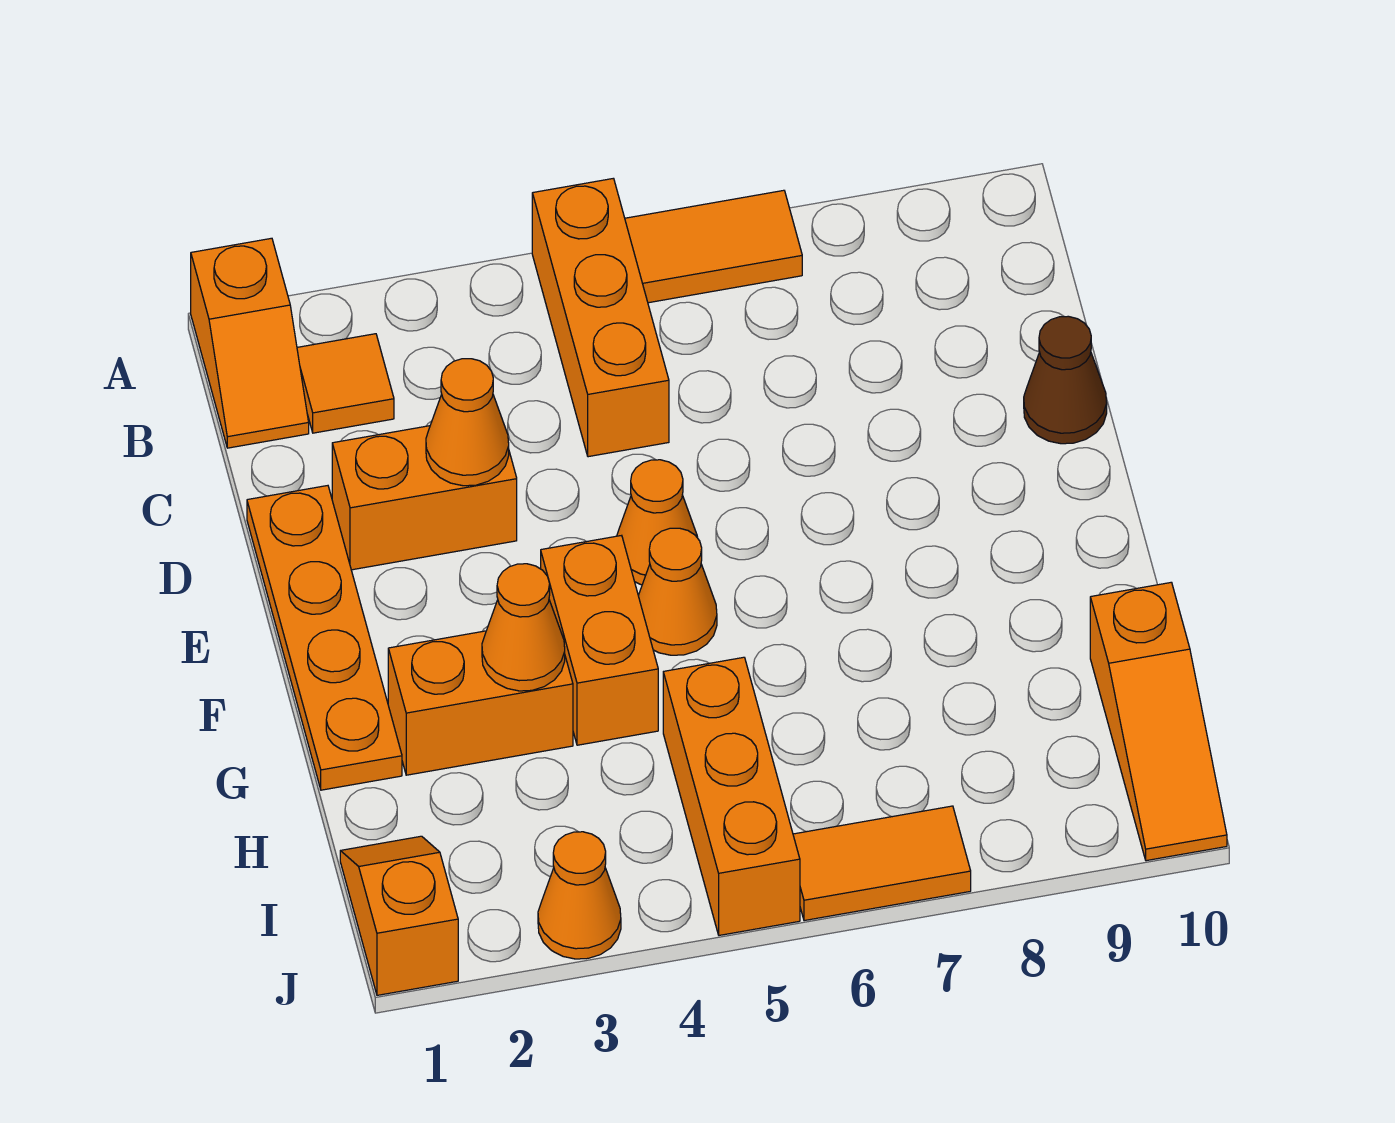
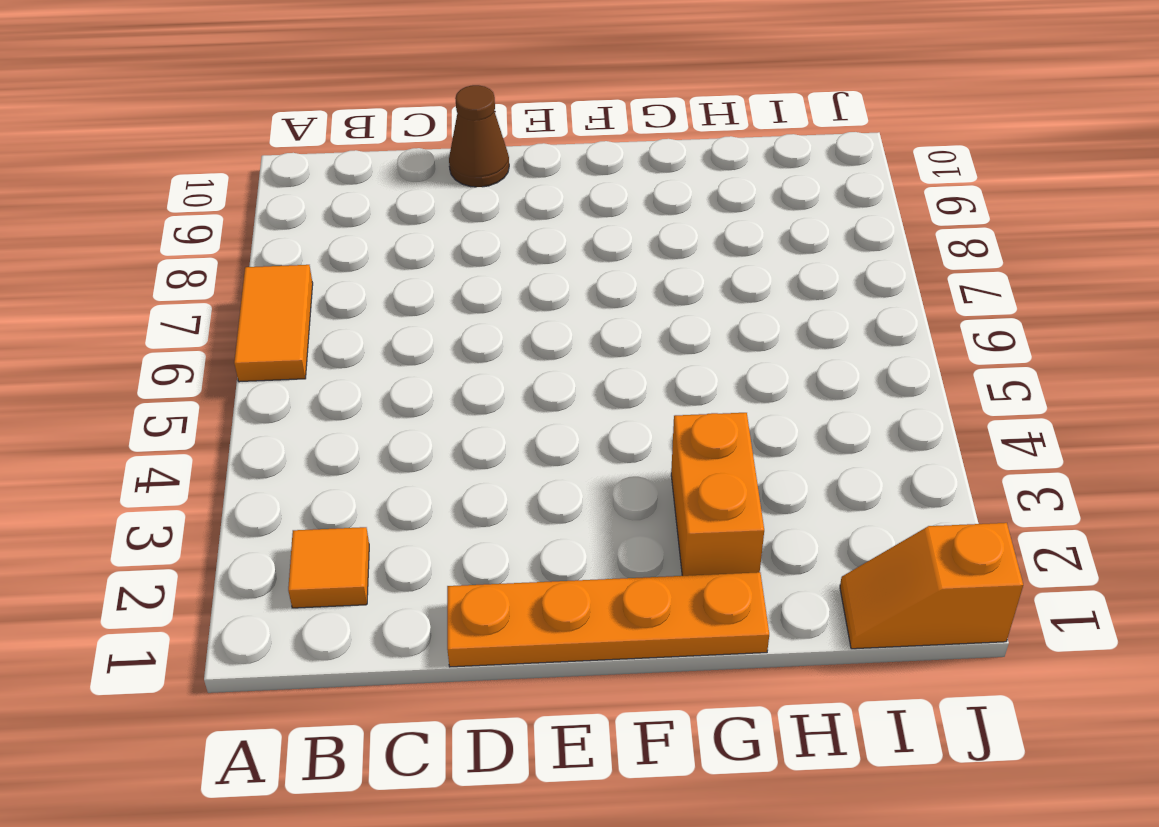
none -> orange 1x2 slope [191,238,309,448]
none -> orange 1x3 brick [532,178,669,457]
none -> orange 1x2 brick [332,426,517,570]

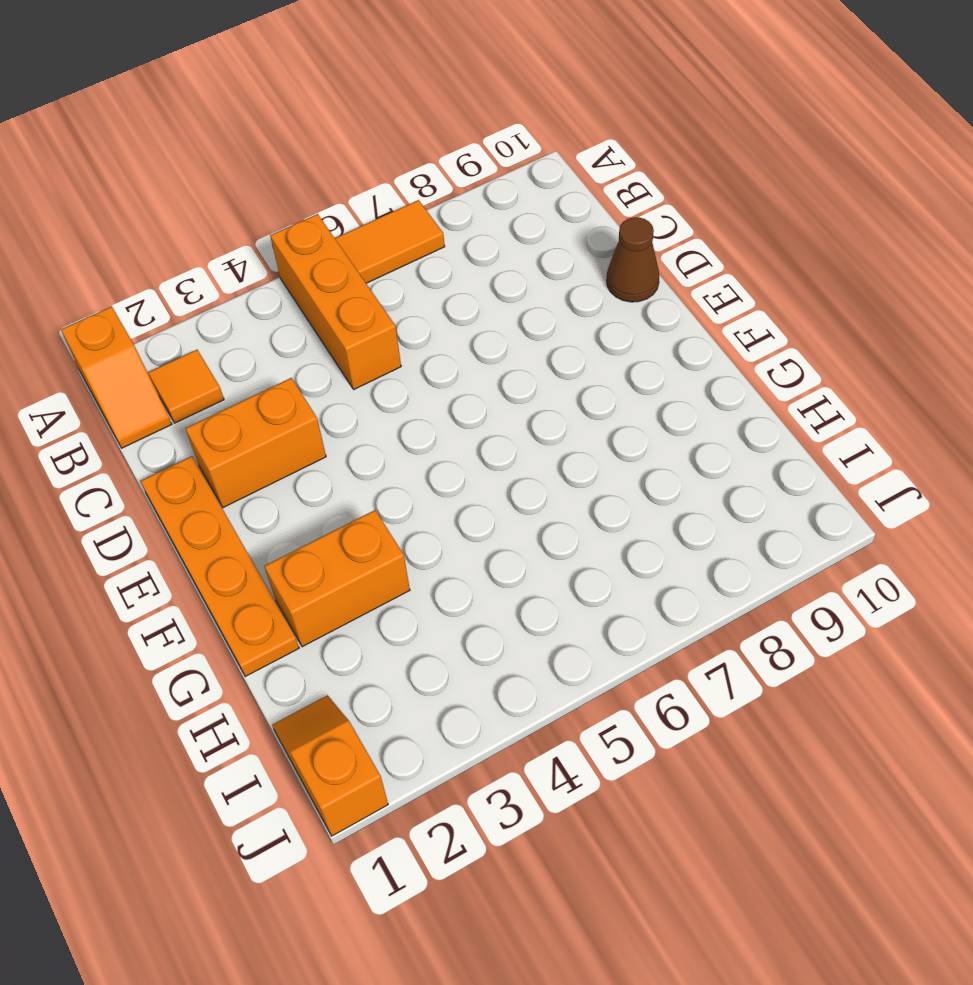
none -> orange 1x1 cone [617,460,698,585]
none -> orange 1x2 brick [541,535,658,745]
none -> orange 1x1 cone [638,528,717,655]

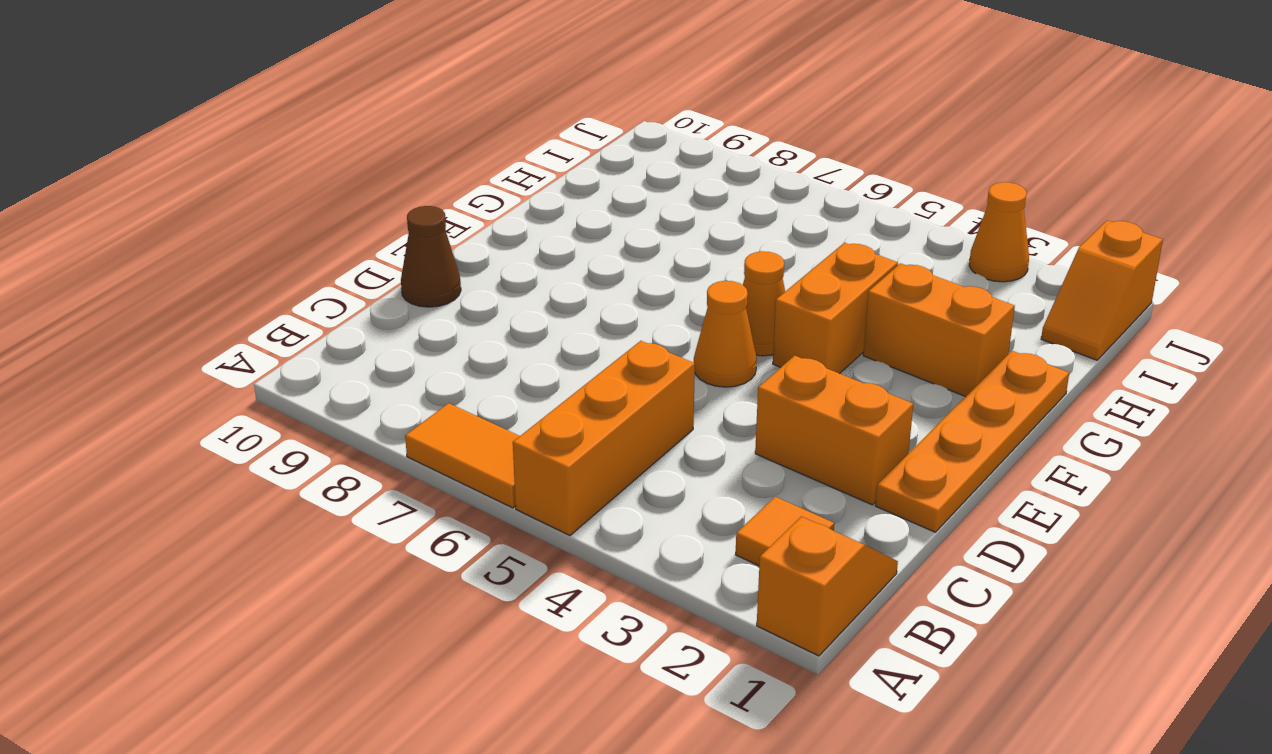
none -> orange 1x3 brick [663,657,800,935]
none -> orange 1x3 slope [1090,582,1227,861]
none -> orange 1x2 tile [793,806,971,921]

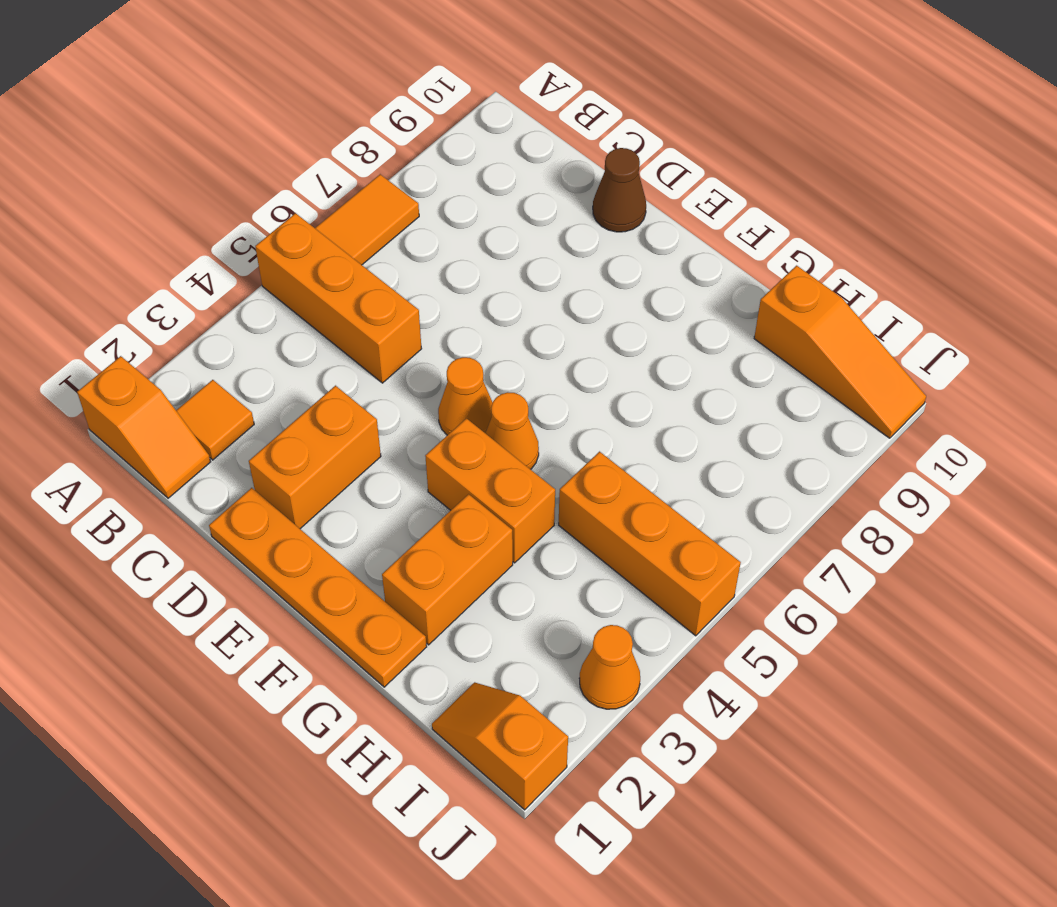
none -> orange 1x2 tile [793,806,971,921]
none -> orange 1x1 cone [426,359,509,486]
none -> orange 1x1 cone [482,564,565,691]

